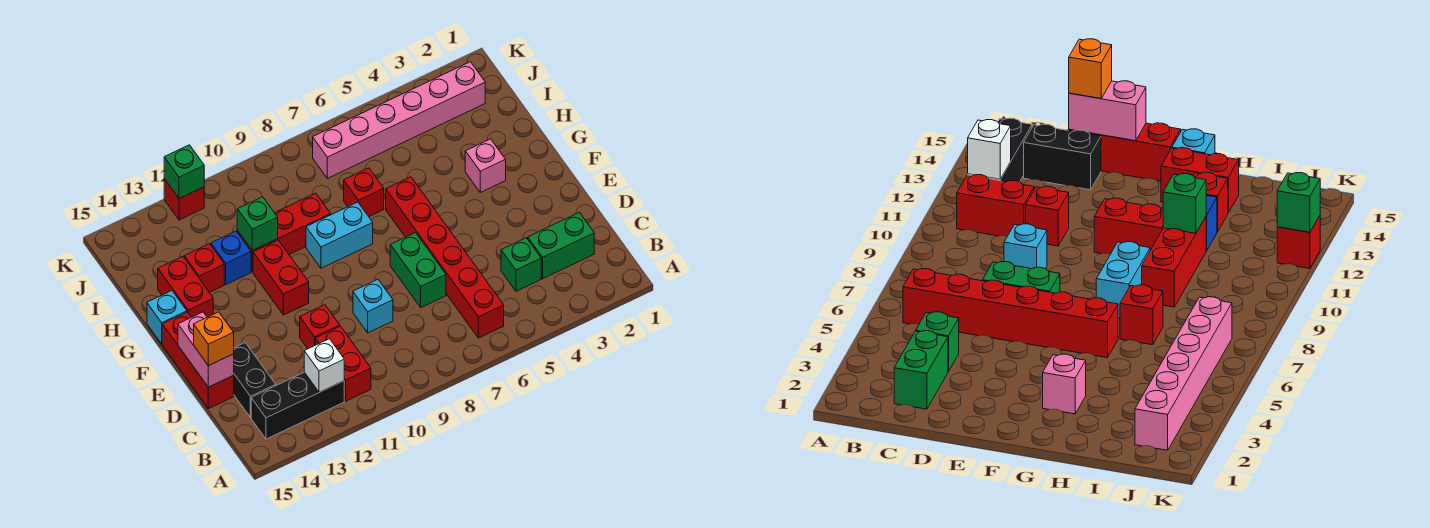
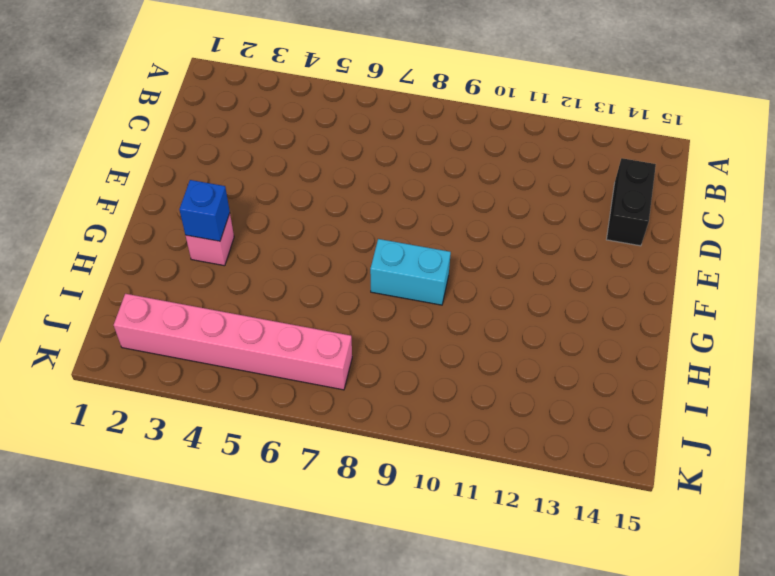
blue 1x1 brick [179,180,230,241] -> blue 1x1 brick moved to [211,231,251,284]
none -> red 1x6 brick [386,177,504,338]
none -> red 1x2 brick [315,326,371,401]
none -> black 1x3 brick [251,372,344,439]

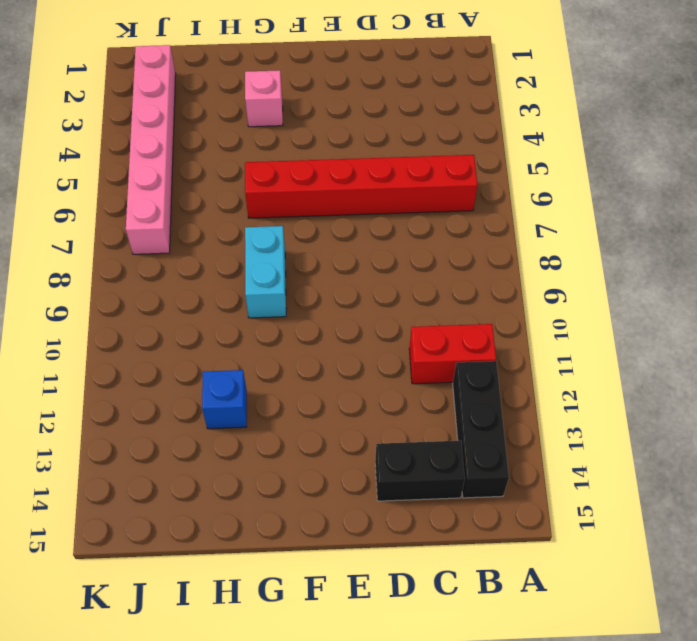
none -> green 1x2 brick [528,213,594,279]
none -> green 1x1 brick [501,238,541,291]
none -> green 1x2 brick [390,233,446,308]

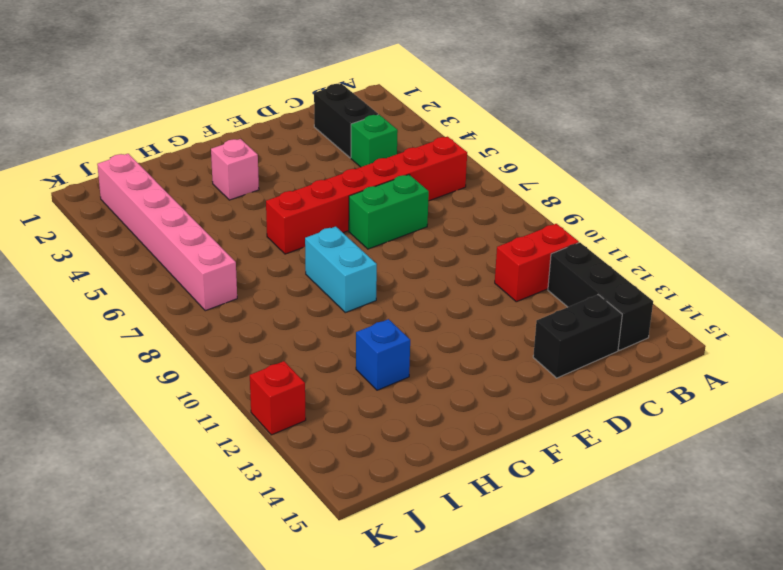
black 1x2 brick [314,84,378,158] -> green 1x2 brick [528,213,594,279]
none -> cyan 1x1 brick [353,280,393,333]
none -> red 1x1 brick [300,305,340,349]
none -> red 1x3 brick [162,312,234,409]

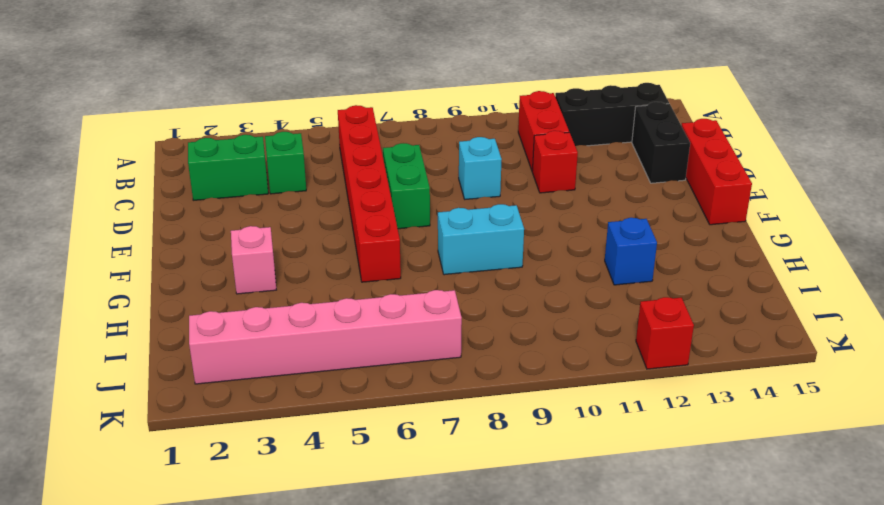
none -> red 1x2 brick [253,240,309,315]
none -> red 1x2 brick [158,256,213,317]
none -> cyan 1x1 brick [147,291,187,344]

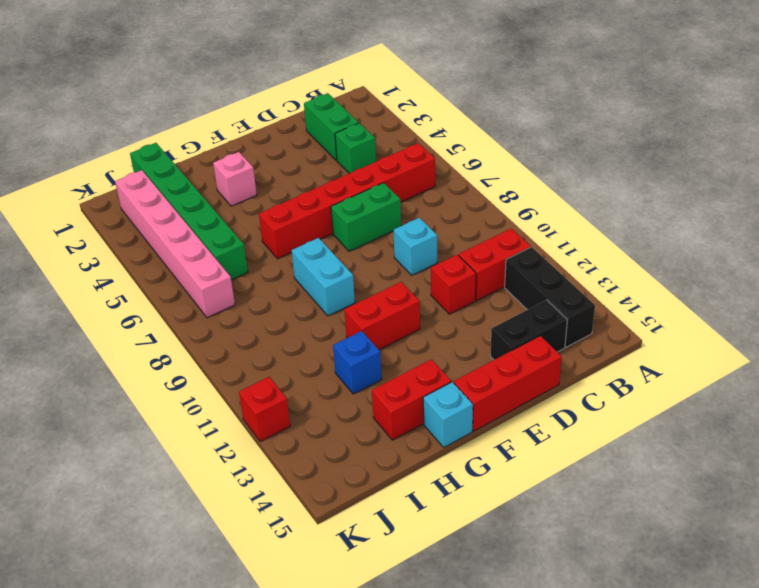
green 1x6 brick [130,143,248,280] -> none
none -> red 1x1 brick [344,168,384,217]
none -> red 1x3 brick [237,193,331,272]
none -> red 1x1 brick [184,244,224,293]

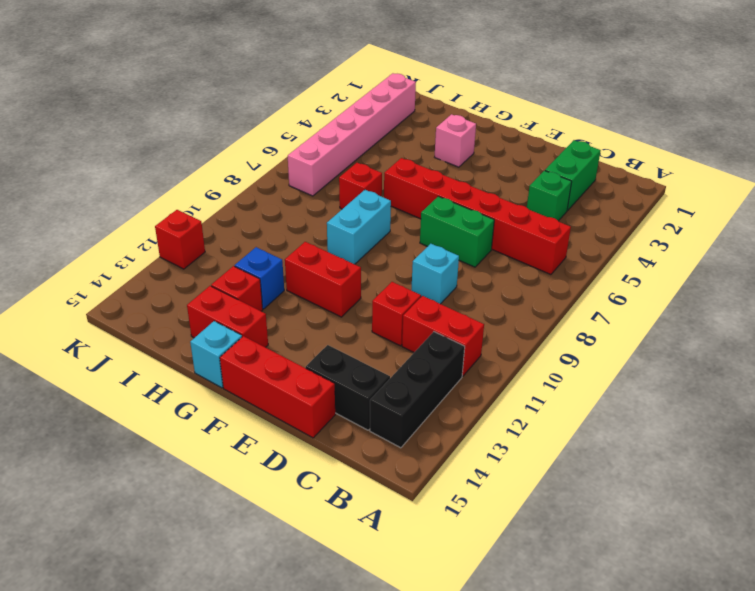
none -> red 1x3 brick [237,193,331,272]
none -> white 1x1 brick [304,339,344,392]
none -> pink 1x2 brick [178,312,234,387]

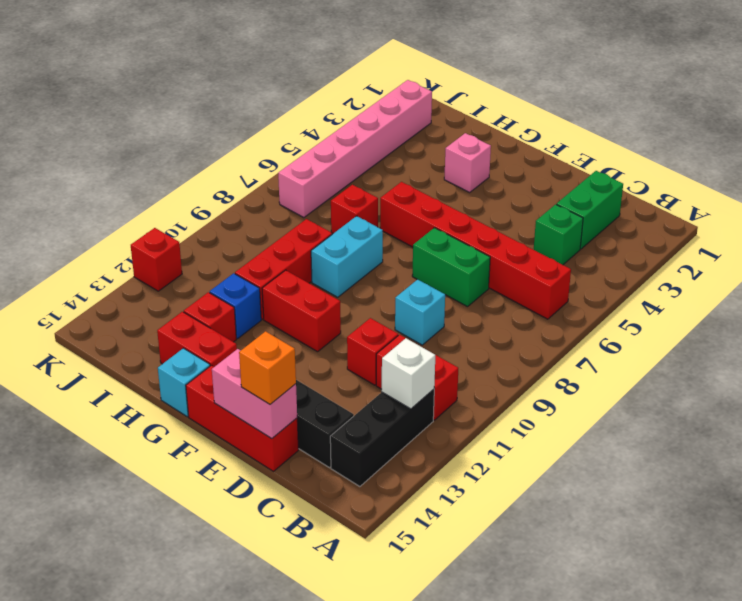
none -> green 1x1 brick [237,197,278,251]
none -> green 1x1 brick [164,145,204,198]

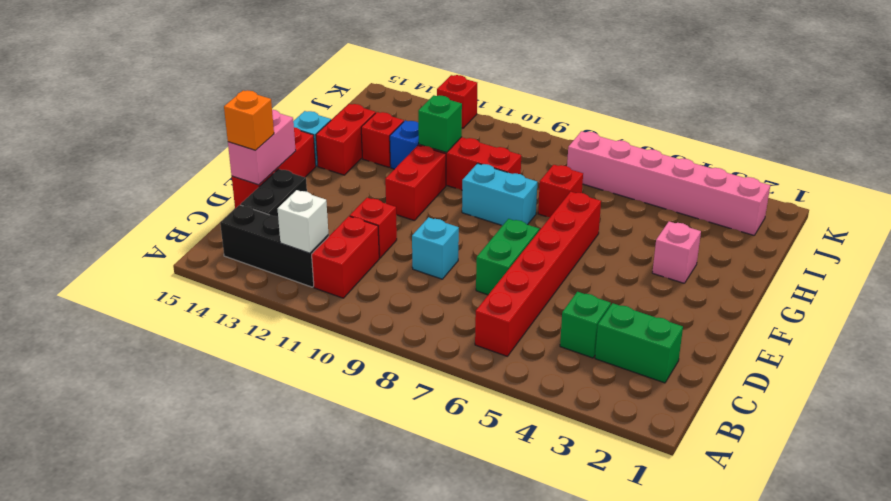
none -> green 1x1 brick [164,145,204,198]

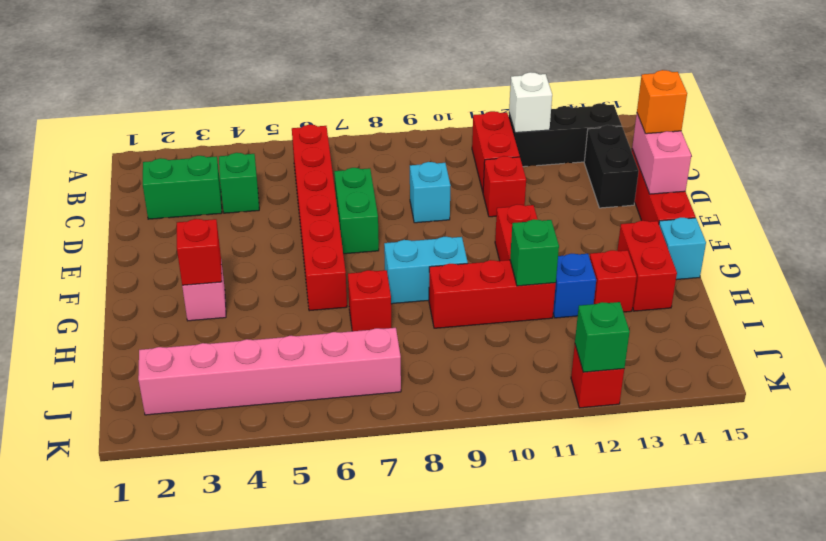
red 1x1 brick [177,219,222,286] -> none

